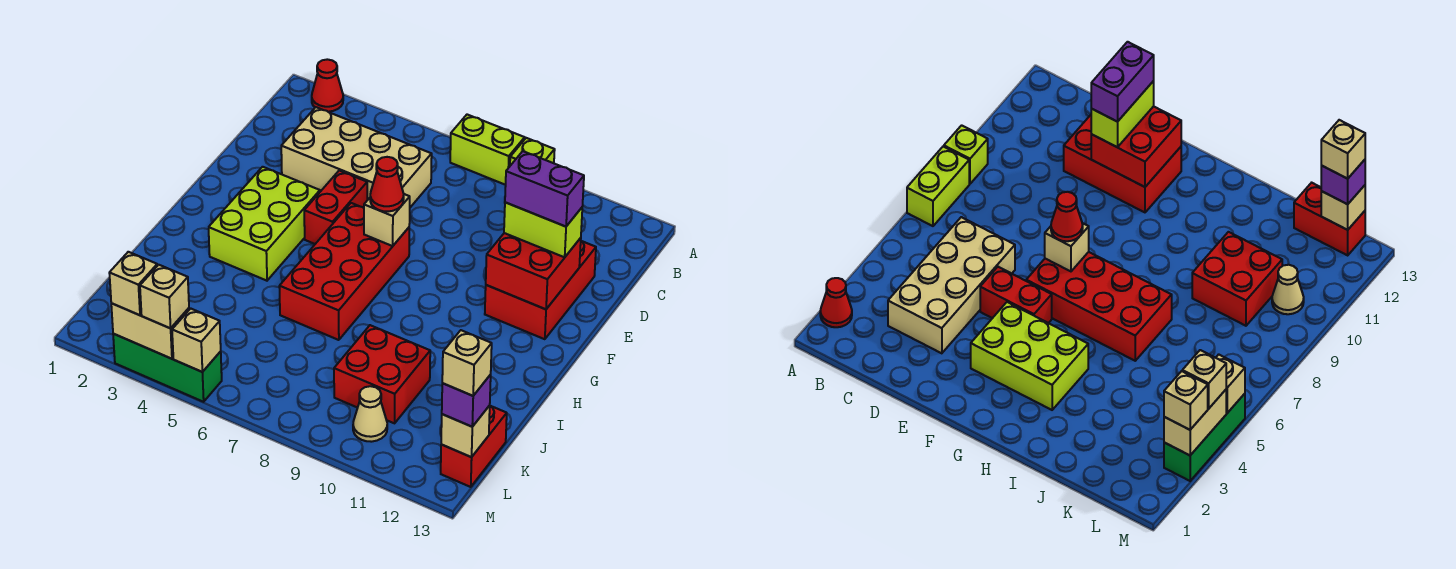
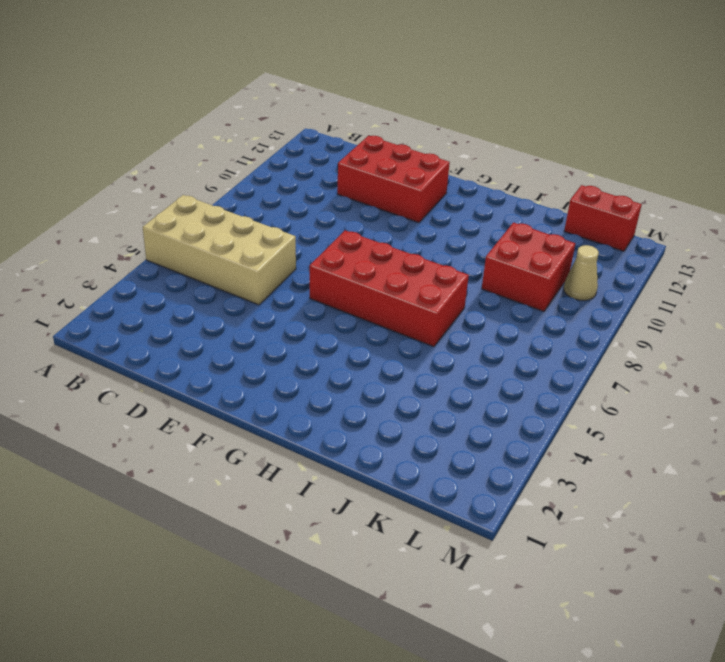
tan 2x4 brick [143,195,296,305] -> tan 2x4 brick turned to [281,107,432,207]
none -> red 1x1 cone [312,59,343,112]
none -> lime 1x2 brick [450,115,525,185]
none -> lime 1x1 brick [510,138,555,166]

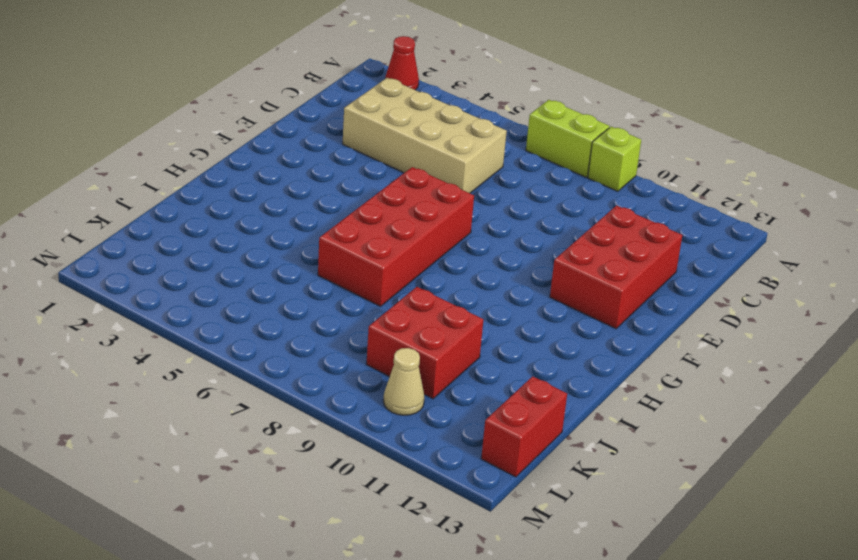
none -> red 1x2 brick [304,171,367,244]
none -> lime 2x3 brick [209,167,320,281]
none -> green 1x3 brick [113,334,222,402]

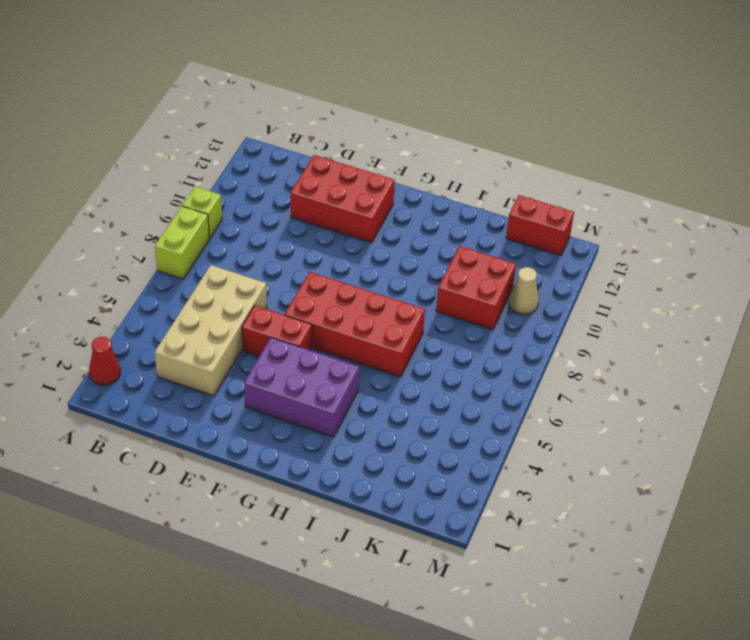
purple 2x3 brick [244,337,359,437] -> lime 2x3 brick [209,167,320,281]
none -> green 1x3 brick [113,334,222,402]
none -> red 2x2 brick [486,233,581,309]
none -> tan 1x1 brick [364,194,410,246]

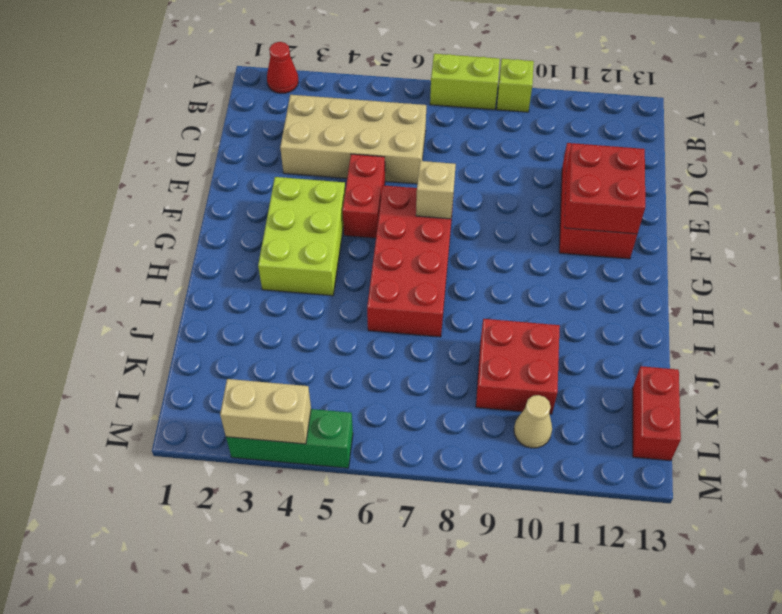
none -> tan 1x1 brick [441,406,490,457]
none -> tan 1x1 brick [172,309,221,372]
none -> lime 1x2 brick [504,202,582,257]

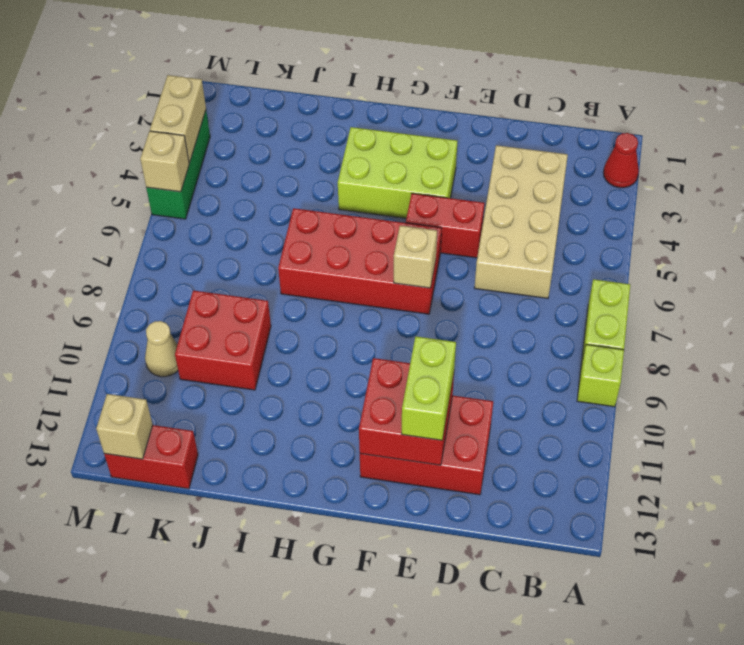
none -> red 1x1 cone [370,157,404,212]
none -> purple 1x1 brick [442,375,491,427]
none -> tan 1x1 brick [109,252,157,315]

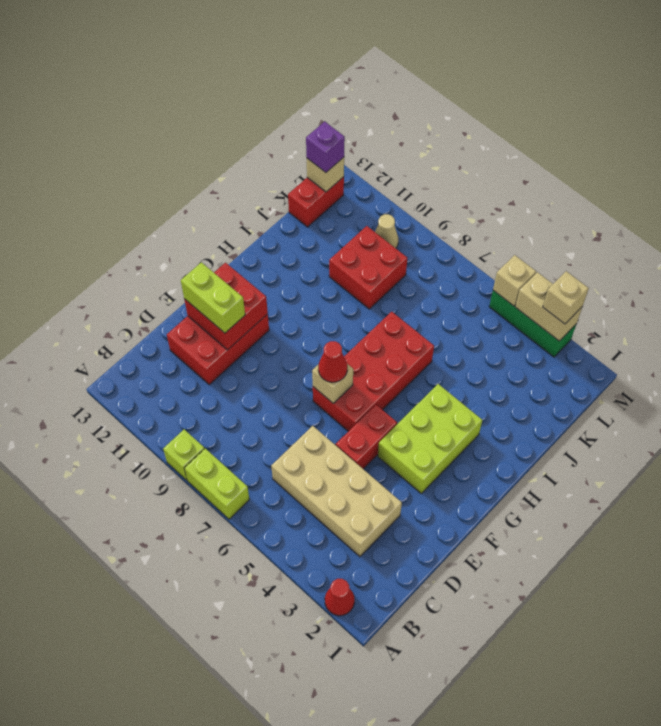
none -> tan 1x1 brick [140,265,189,328]
none -> purple 1x2 brick [505,151,584,227]
none -> tan 1x1 brick [442,330,492,396]

